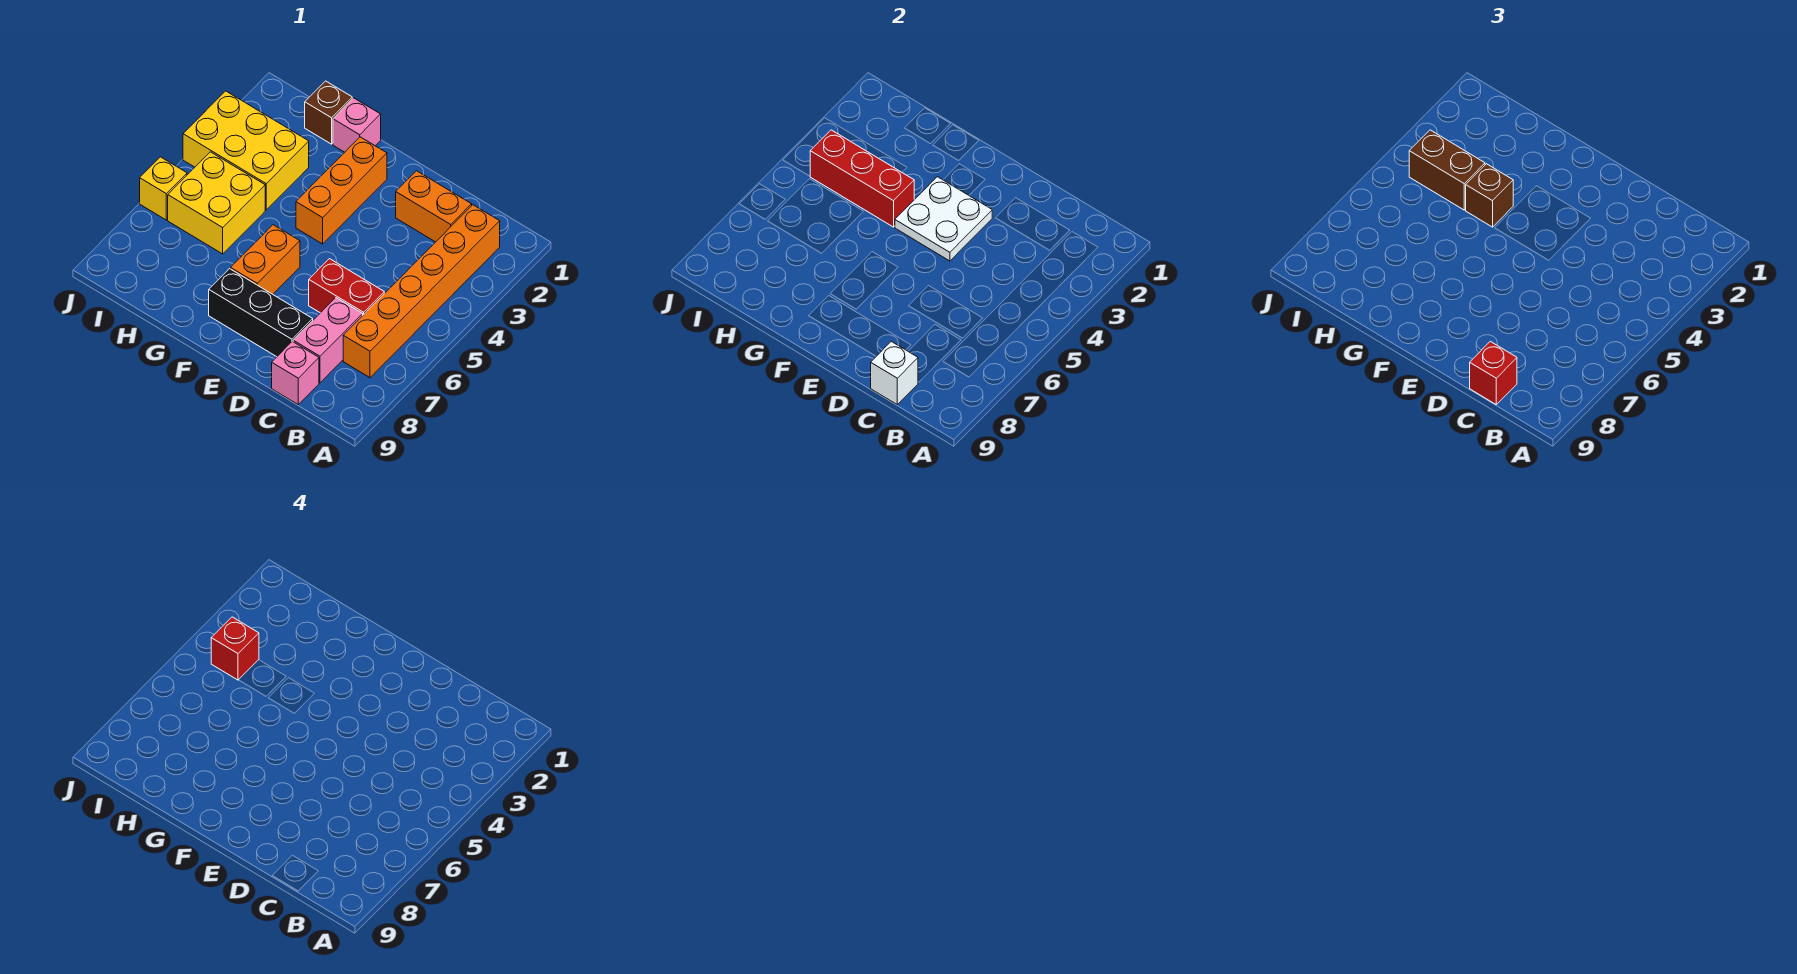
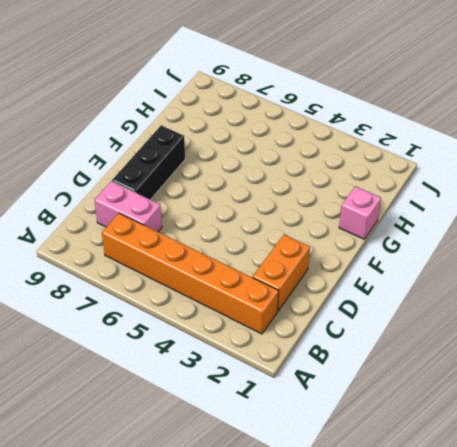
none -> red 1x2 brick [309,259,384,315]
none -> pink 1x1 brick [272,341,319,404]
none -> orange 1x3 brick [296,137,387,244]

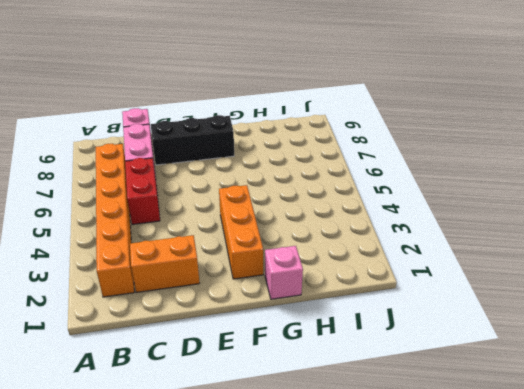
red 1x2 brick [125,158,160,225] -> red 1x2 brick turned to [309,259,384,315]
none -> orange 1x2 brick [231,225,300,294]
none -> brown 1x1 brick [305,81,352,144]
none -> yellow 2x3 brick [183,91,309,210]

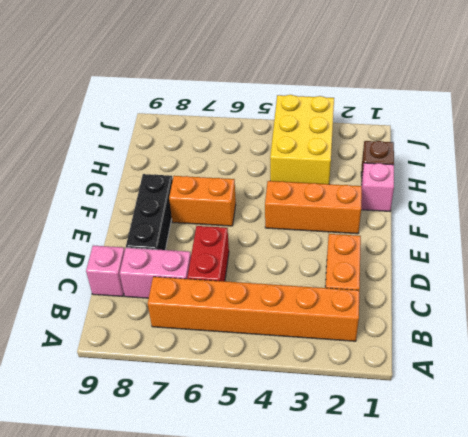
none -> yellow 2x2 brick [168,152,265,254]
none -> yellow 1x1 brick [140,157,187,220]
none -> white 1x1 brick [871,341,918,404]

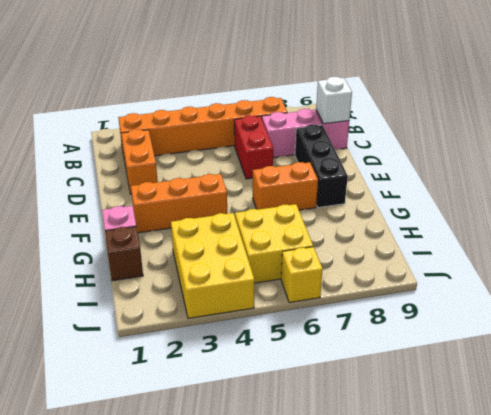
none -> white 2x2 plate [895,177,992,261]
none -> red 1x3 brick [810,130,914,227]
none -> red 1x1 brick [1470,341,1517,404]

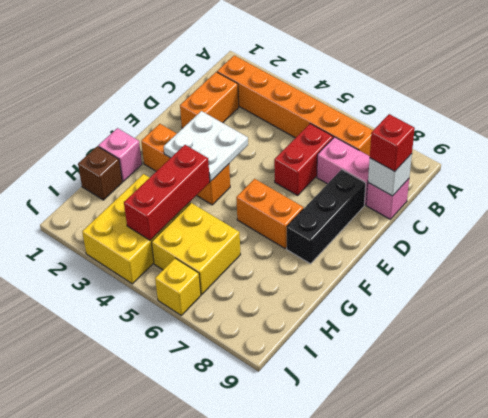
none -> brown 1x1 brick [1466,164,1513,227]
none -> brown 1x2 brick [1409,130,1485,210]
none -> red 1x1 brick [211,617,259,680]

